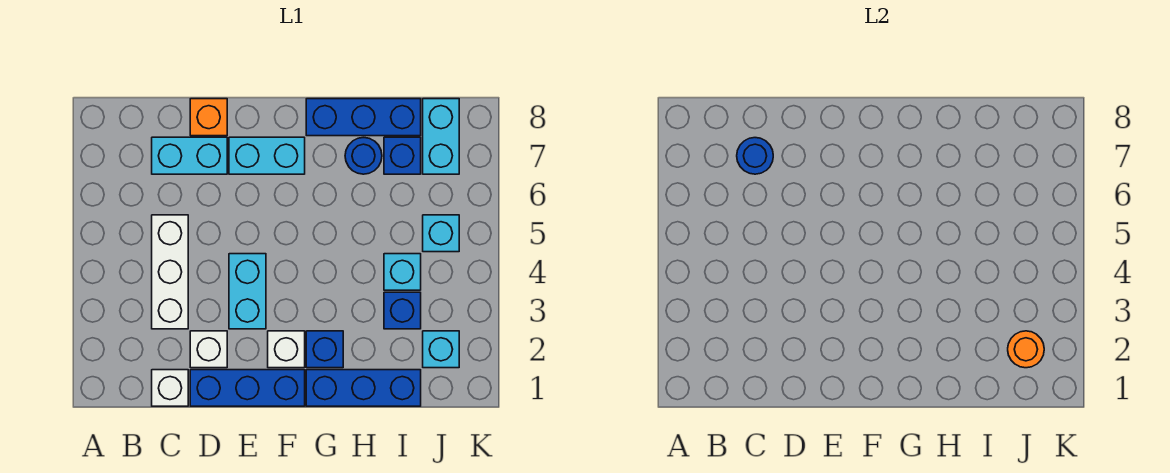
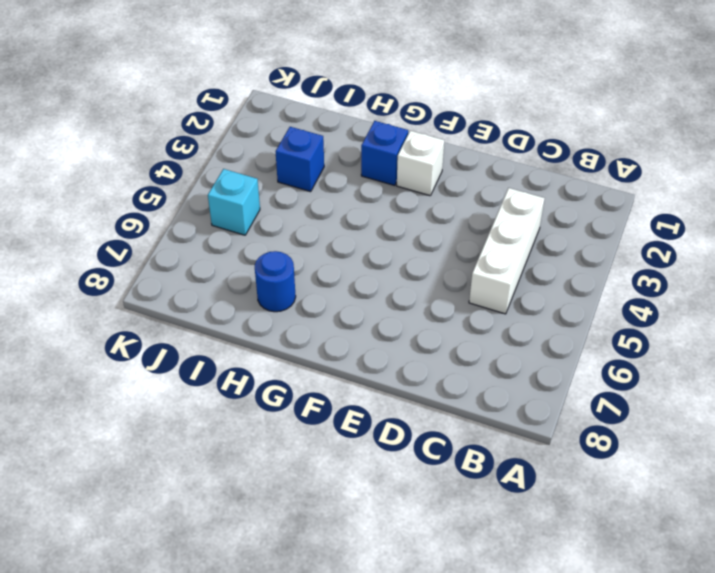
none -> white 1x1 brick [152,370,188,406]
none -> cyan 1x2 brick [152,137,227,174]
none -> blue 1x3 brick [190,370,305,406]

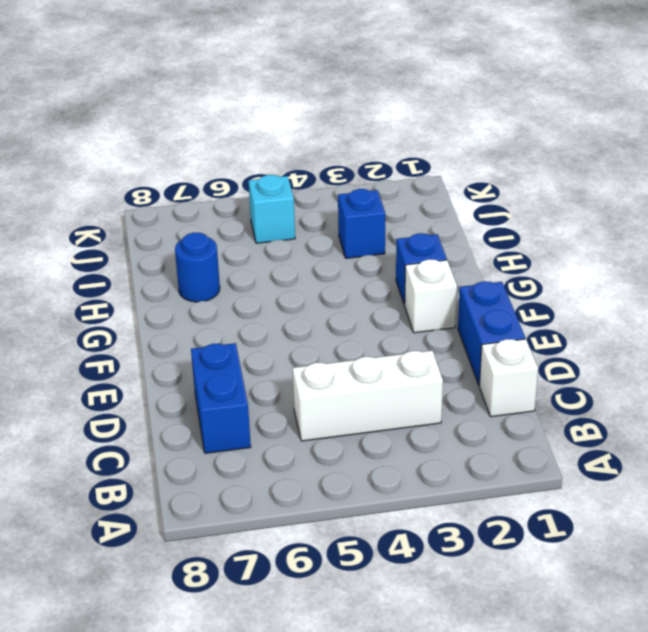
blue 1x2 brick [191,343,251,453] -> cyan 1x2 brick [152,137,227,174]
blue 1x2 brick [458,281,525,385] -> blue 1x3 brick [190,370,305,406]
none -> white 1x1 brick [190,331,227,368]
none -> orange 1x1 brick [190,99,227,136]
none -> cyan 1x2 brick [229,254,266,329]

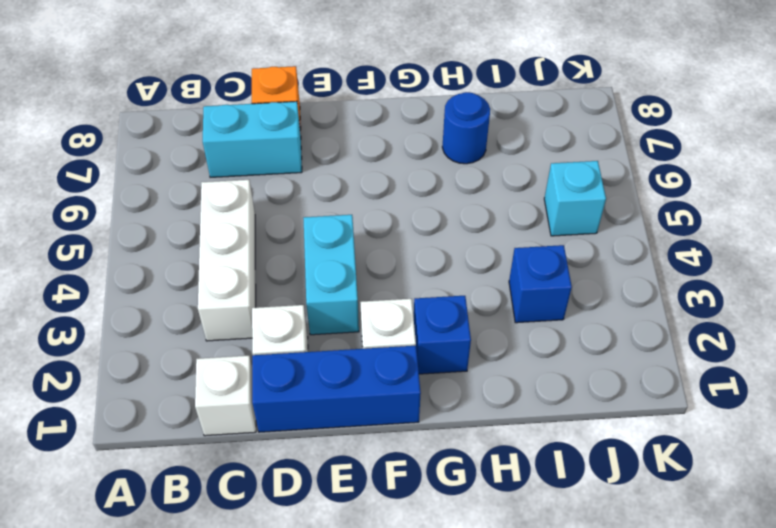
none -> cyan 1x2 brick [229,137,305,174]
none -> blue 1x3 brick [306,370,421,406]
none -> blue 1x3 brick [306,99,421,136]

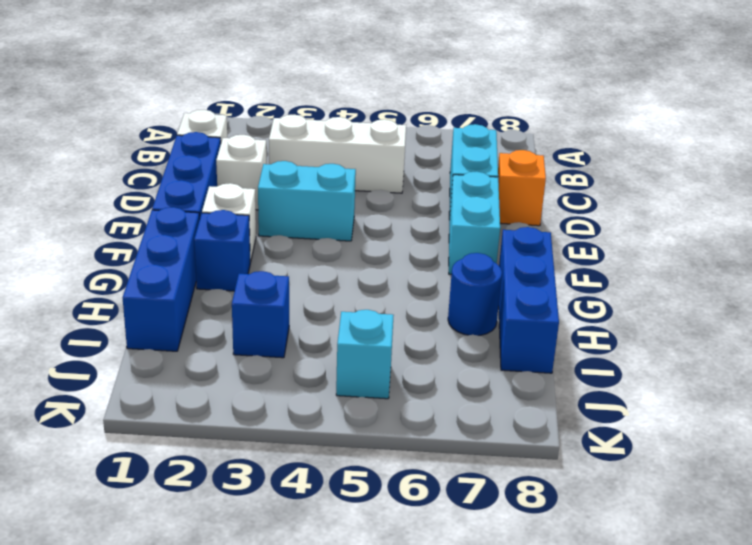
none -> cyan 1x1 brick [384,254,421,290]
none -> blue 1x1 brick [384,137,421,174]
none -> cyan 1x1 brick [423,331,459,368]

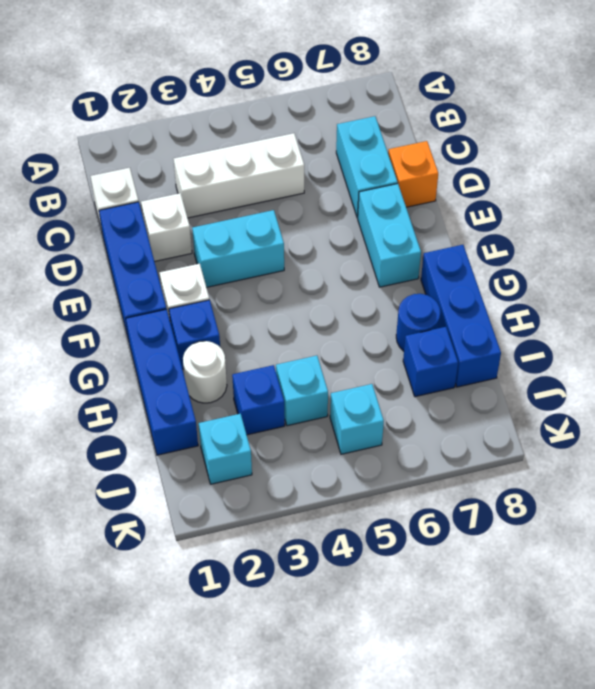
white 1x1 round brick [183,341,227,403] -> none
none -> cyan 1x2 brick [423,99,459,174]
none -> blue 1x1 round brick [737,138,773,174]
none -> orange 1x1 round brick [1008,331,1044,368]

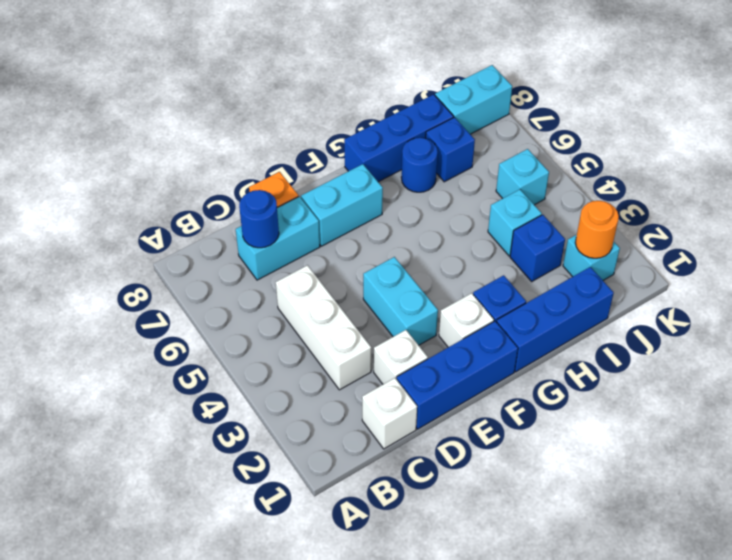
cyan 1x2 brick [435,65,512,134] -> cyan 1x2 brick turned to [423,99,459,174]

